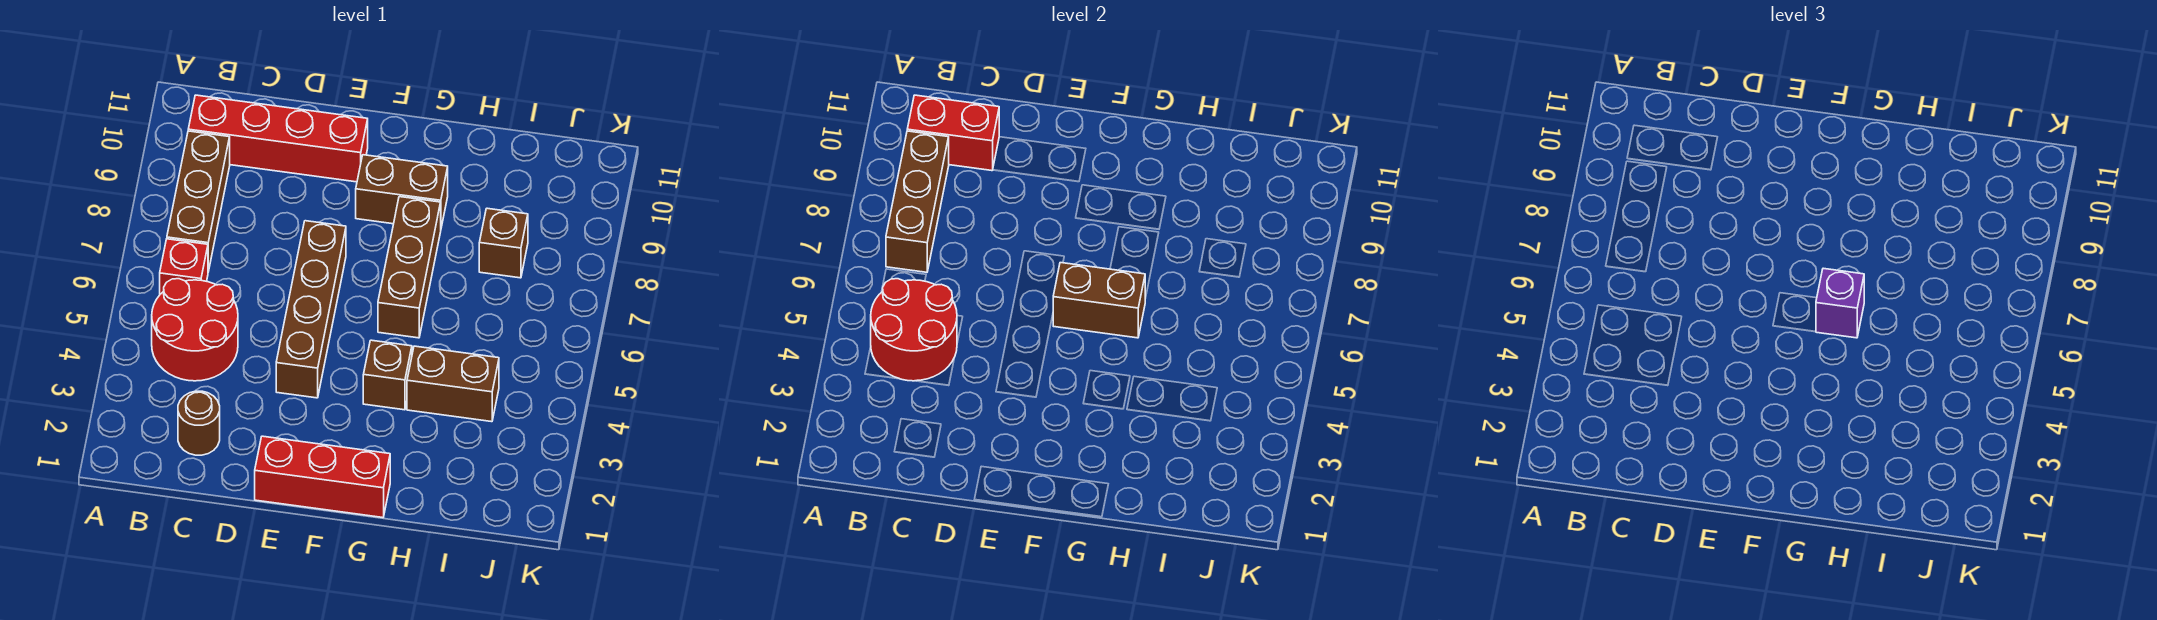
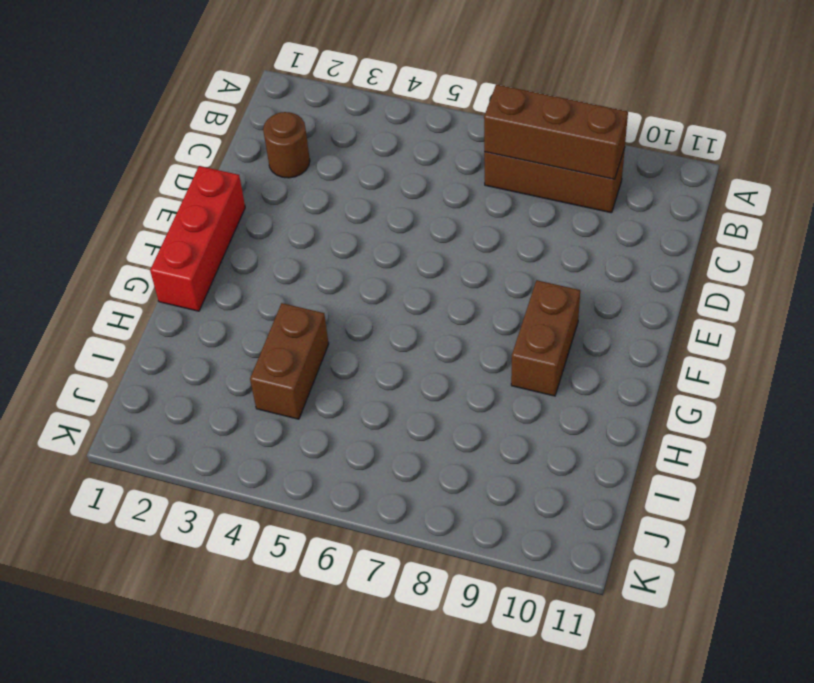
none -> red 2x2 round brick [152,279,238,381]
none -> red 1x1 brick [160,239,208,294]
none -> red 1x4 brick [188,95,368,182]

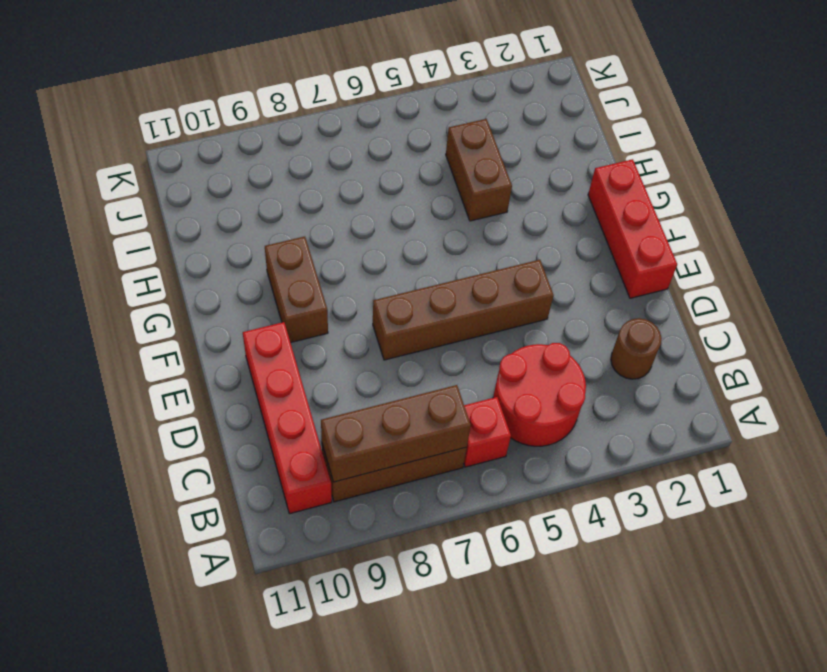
none -> brown 1x1 brick [363,340,412,410]
none -> brown 1x3 brick [378,197,441,338]
none -> brown 1x1 brick [479,208,528,278]

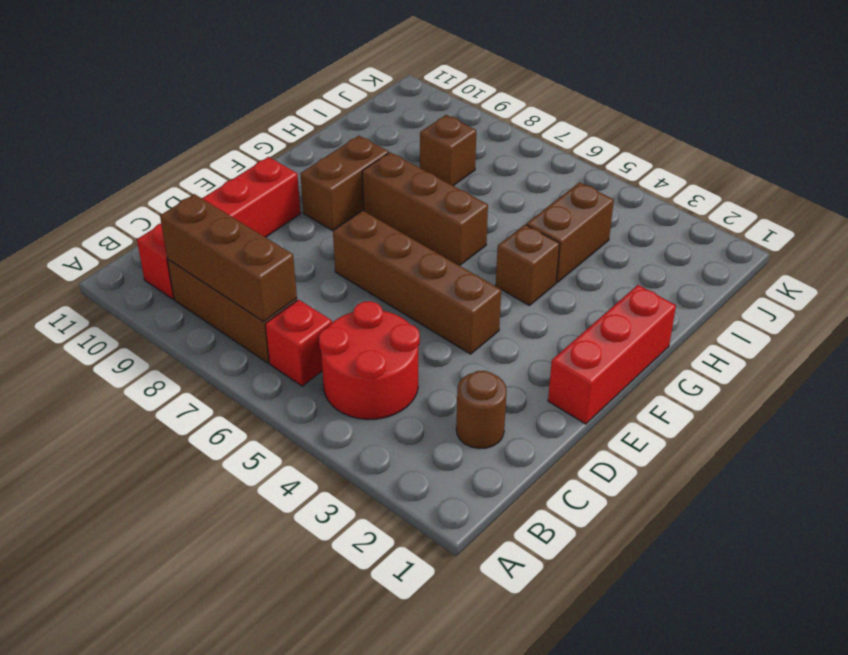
none -> red 2x2 round brick [871,279,957,381]
none -> red 1x2 brick [907,95,999,171]
none -> brown 1x2 brick [1053,263,1145,338]

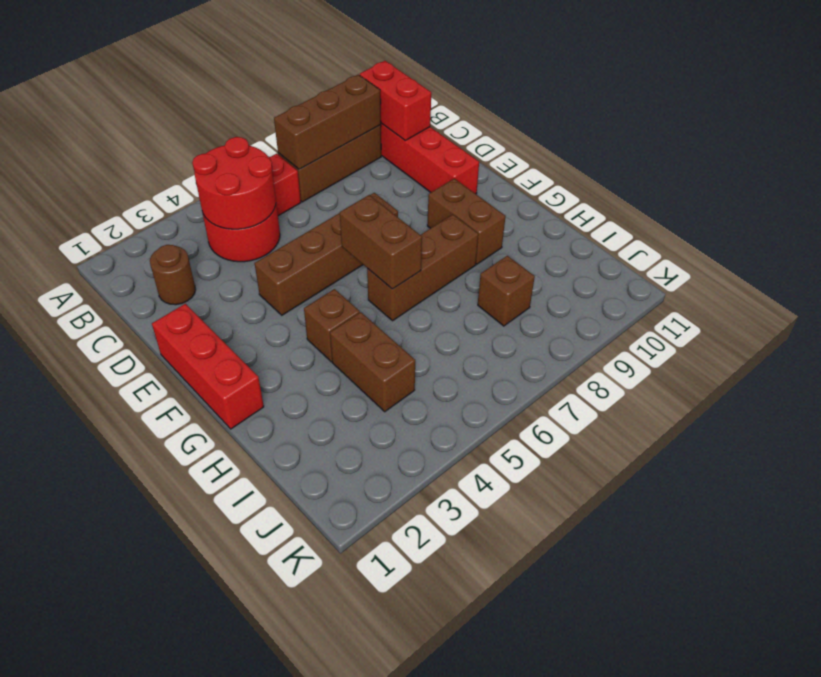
none -> purple 1x1 brick [1816,268,1864,338]

